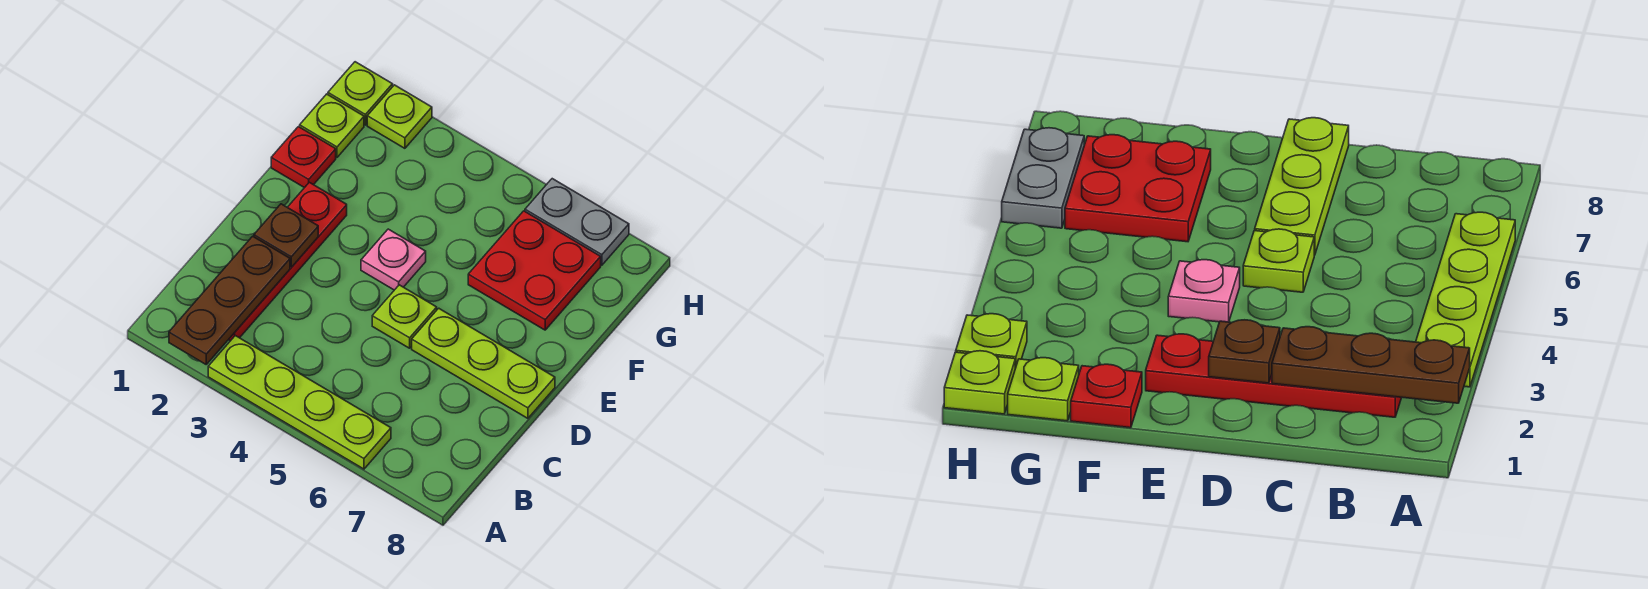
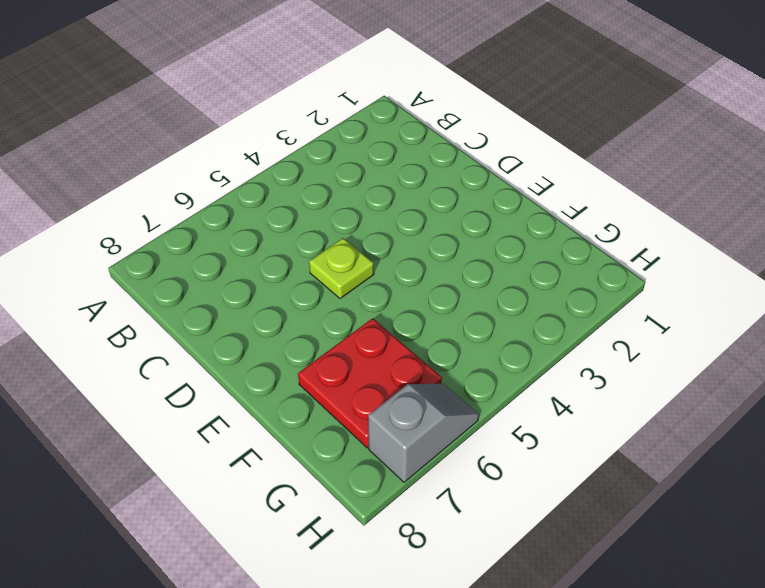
grey 1x2 slope [368,384,479,482] -> grey 1x2 plate [525,179,629,265]
none -> lime 1x4 plate [208,336,391,469]
none -> red 1x4 plate [229,182,347,341]
none -> lime 1x3 plate [412,308,555,418]

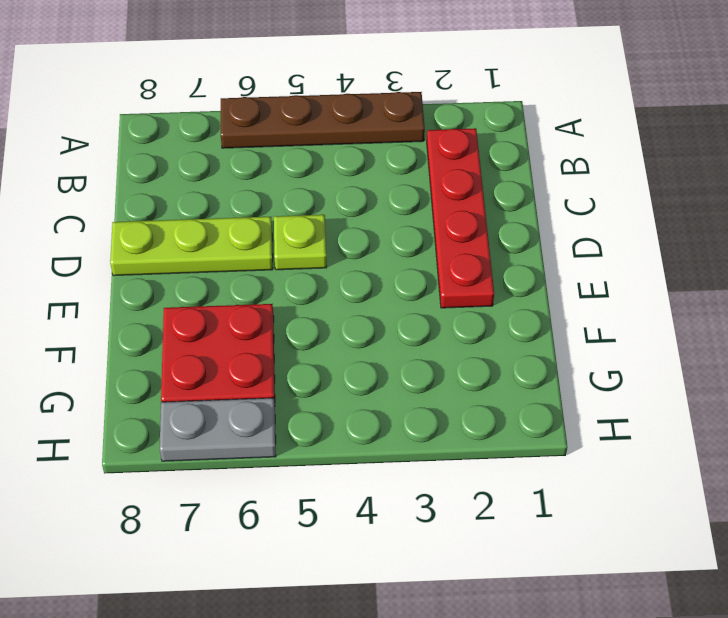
brown 1x4 plate [221,92,425,148] -> lime 1x4 plate [208,336,391,469]
none -> pink 1x1 plate [361,229,426,290]
none -> red 1x1 plate [271,127,336,188]
none -> lime 1x1 plate [300,94,364,157]

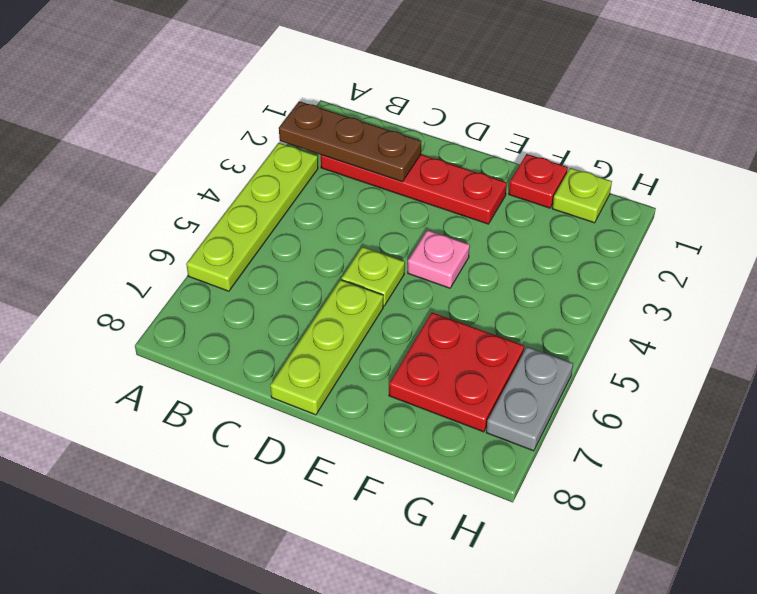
none -> lime 1x1 plate [328,62,393,125]
none -> lime 1x1 plate [367,85,432,148]
none -> brown 1x1 plate [254,204,318,267]

